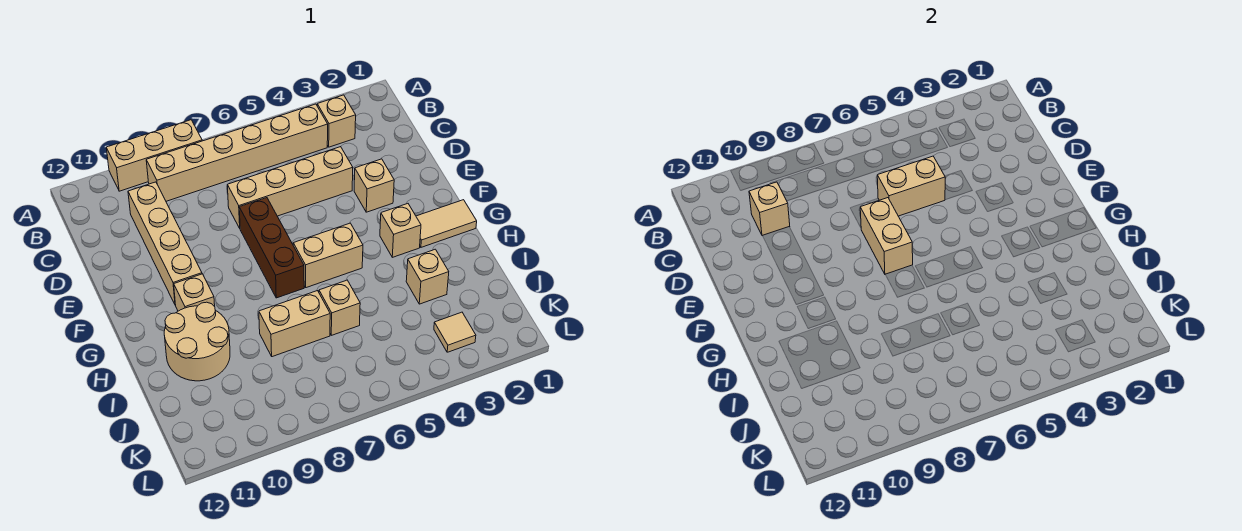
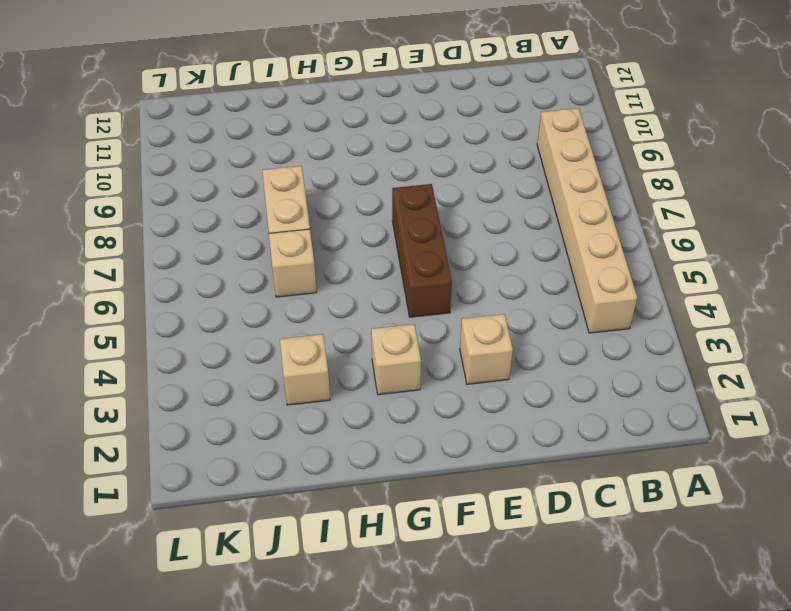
brown 1x3 brick [392,184,452,317] -> brown 1x3 brick turned to [239,198,304,298]
none -> tan 1x3 brick [106,120,202,191]
none -> tan 1x1 brick [317,95,356,147]
none -> tan 1x4 brick [128,182,202,305]

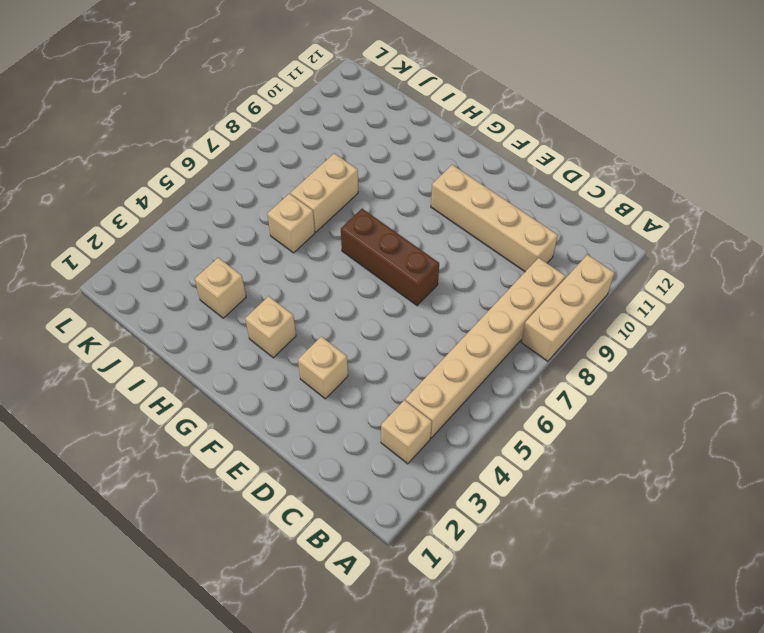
none -> tan 1x4 brick [227,147,353,228]
none -> tan 1x2 tile [416,200,477,247]
none -> tan 1x2 brick [293,223,363,288]

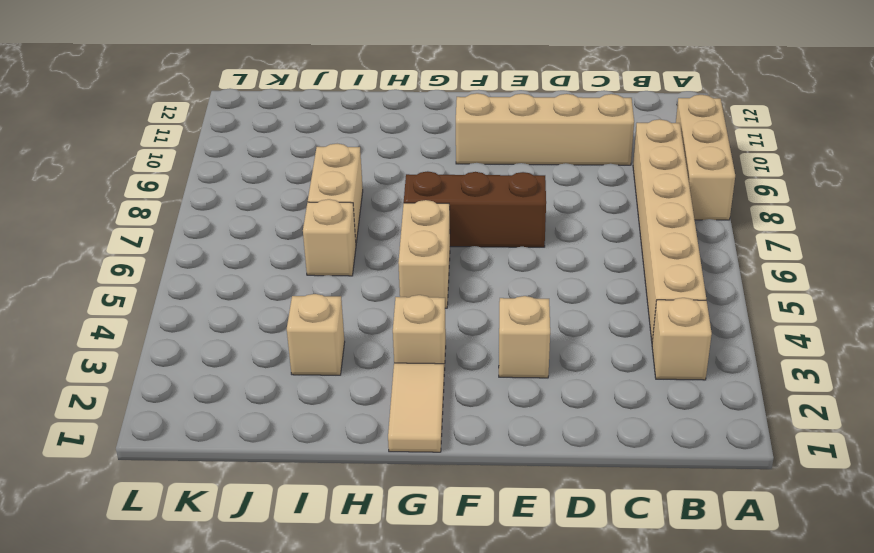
none -> tan 1x4 brick [227,147,353,228]
none -> tan 1x1 brick [174,274,215,311]
none -> tan 2x2 round brick [164,302,230,381]

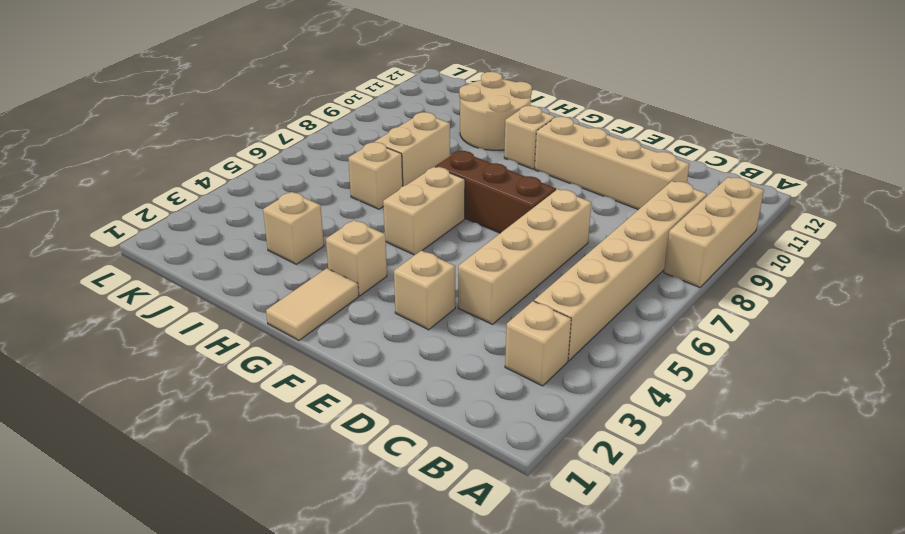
none -> tan 1x1 tile [434,312,476,352]
none -> tan 1x1 brick [749,182,790,236]
none -> tan 1x2 brick [877,156,945,216]

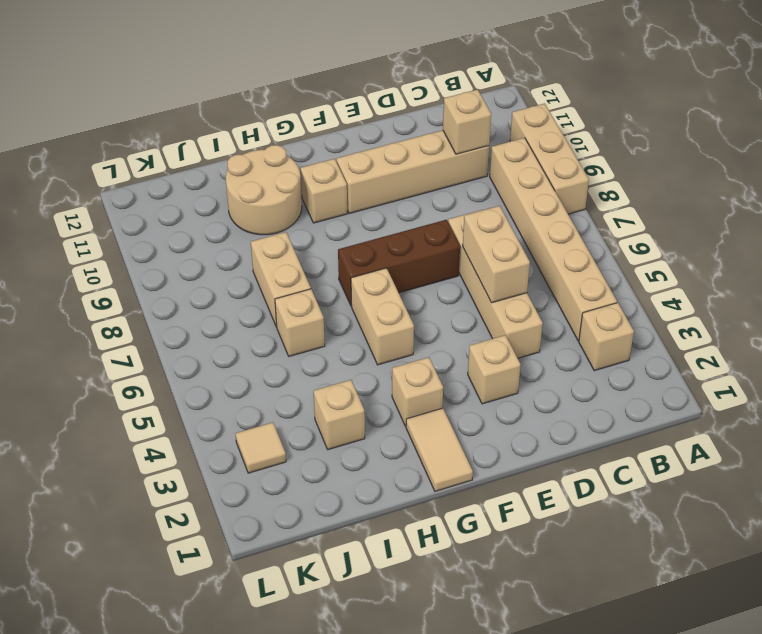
none -> tan 1x2 brick [860,198,913,274]

